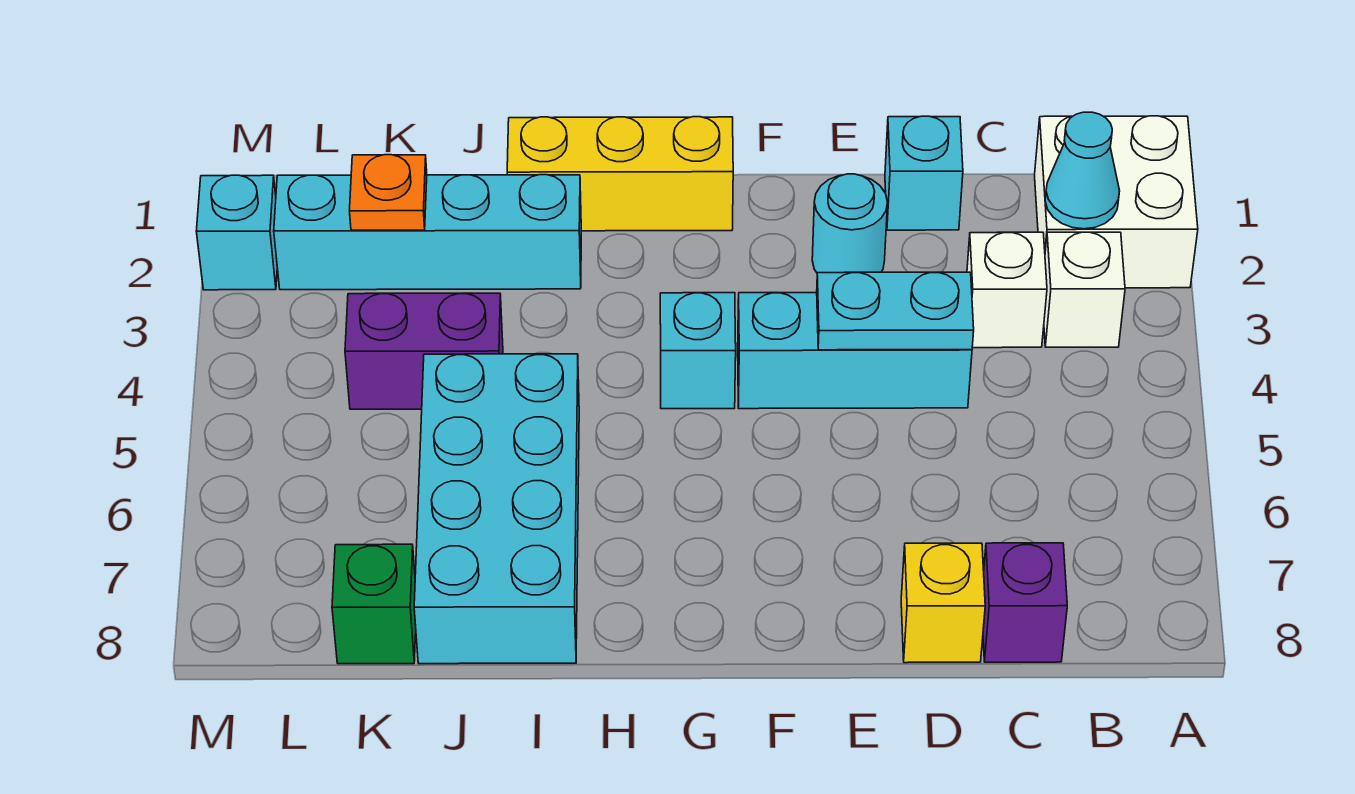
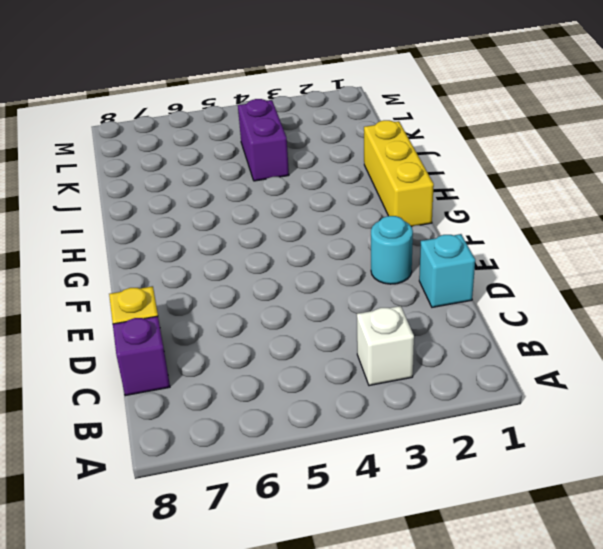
none -> white 2x2 brick [1035,116,1198,288]
none -> white 1x1 brick [967,232,1047,348]
none -> cyan 1x3 brick [738,293,972,409]

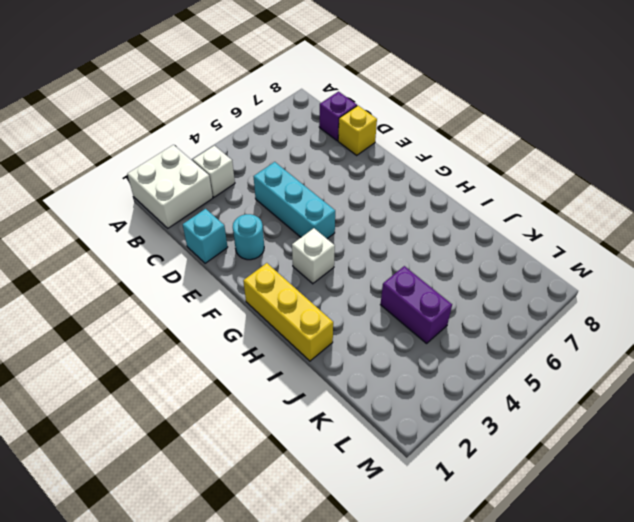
white 1x1 brick [292,228,335,284] -> white 1x1 brick moved to [967,232,1047,348]
none -> cyan 1x1 brick [660,293,736,409]
none -> cyan 1x4 brick [274,175,581,290]
none -> cyan 2x4 brick [414,354,579,664]

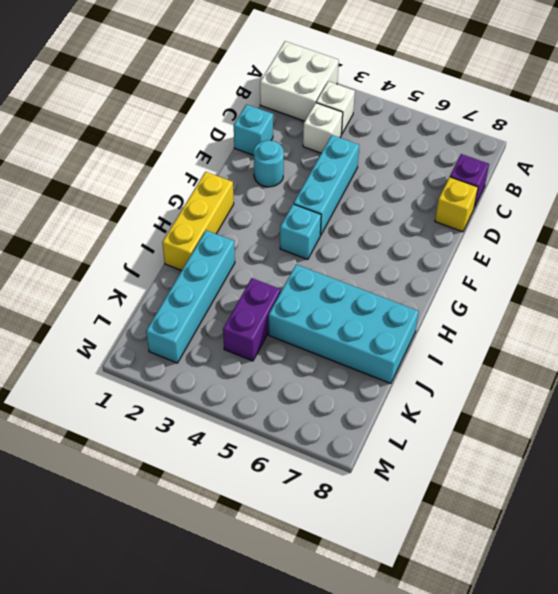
none -> green 1x1 brick [332,544,416,664]
none -> cyan 1x1 brick [196,175,277,290]
none -> cyan 1x1 cone [1045,112,1120,229]

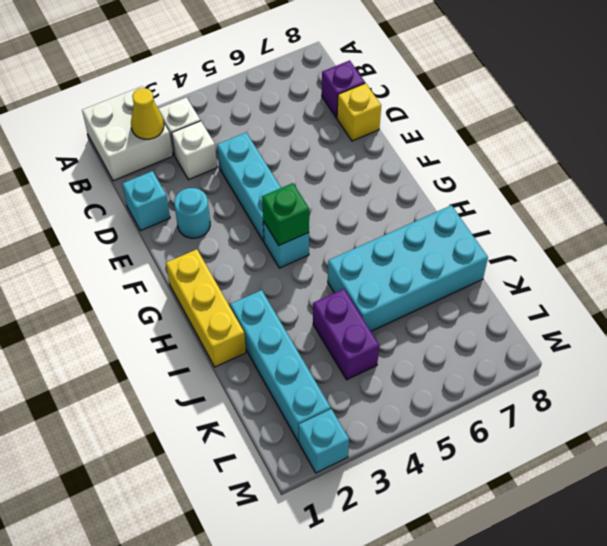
yellow 1x1 cone [131,88,164,139] -> cyan 1x1 cone [1045,112,1120,229]
green 1x1 brick [262,183,309,245] -> green 1x1 brick moved to [332,544,416,664]
none -> cyan 1x2 plate [817,272,974,350]
none -> orange 1x1 plate [350,155,427,230]

